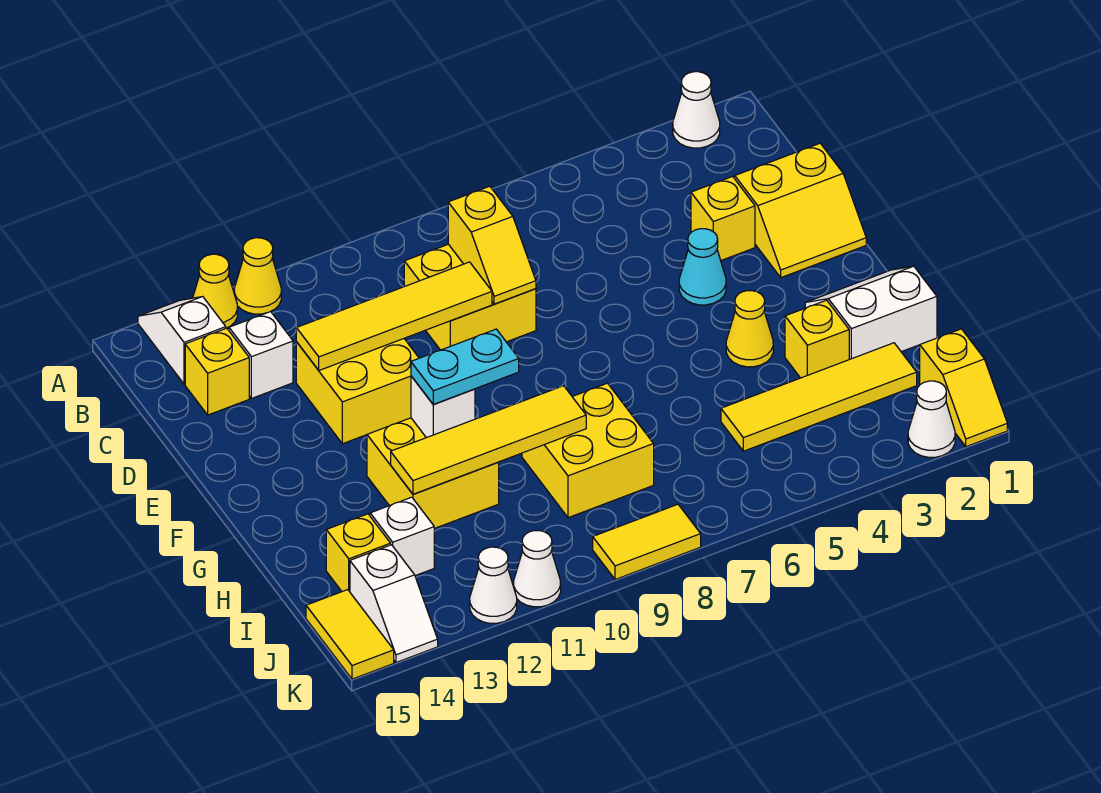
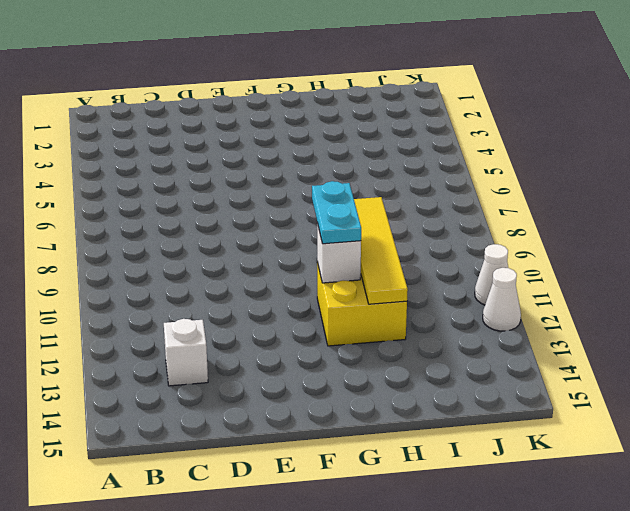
none -> white 1x1 cone [673,72,720,148]
none -> yellow 1x1 cone [234,238,281,314]
none -> yellow 1x1 cone [193,254,237,328]
none -> white 1x2 slope [138,297,226,384]

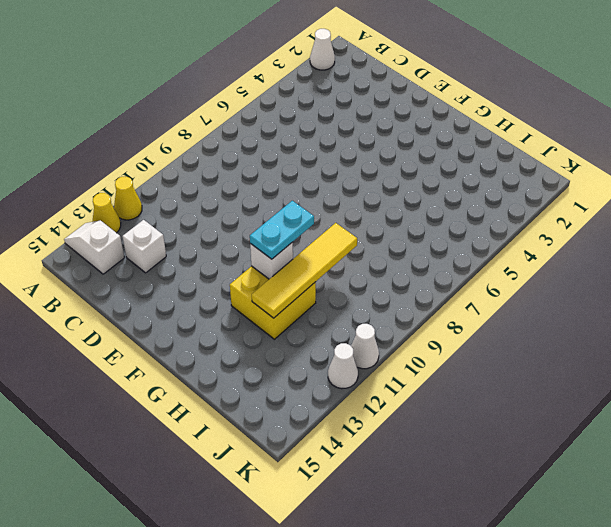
none -> yellow 2x2 brick [404,244,536,350]
none -> yellow 1x1 brick [185,328,249,415]
none -> yellow 2x2 slope [734,143,866,278]
none -> yellow 1x1 brick [691,177,755,260]

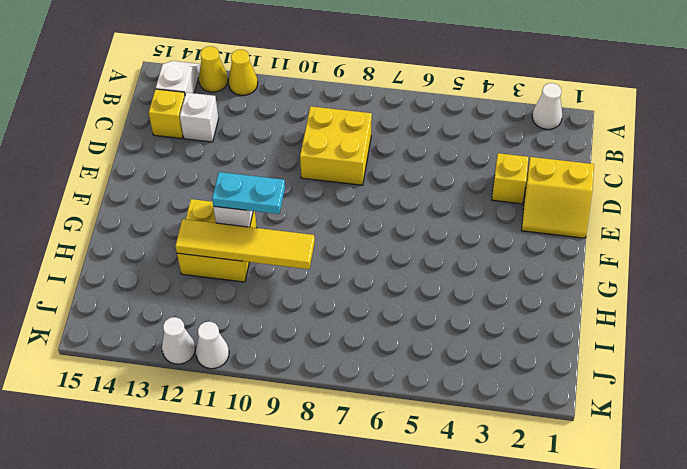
none -> yellow 2x2 brick [296,339,419,444]
none -> cyan 1x1 cone [679,229,726,305]
none -> white 2x2 slope [805,266,937,359]
none -> yellow 1x1 cone [726,291,773,367]

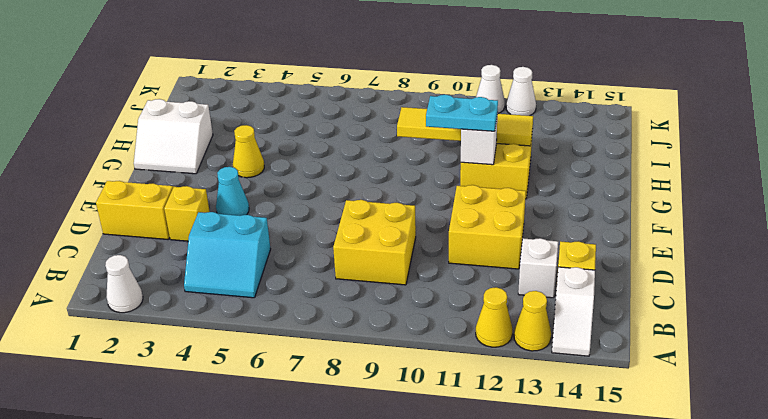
cyan 2x2 slope [184,212,271,298] -> none
none -> yellow 1x1 brick [785,300,849,378]
none -> yellow 2x2 brick [522,383,654,518]
none -> yellow 1x4 tile [721,343,917,451]
none -> white 1x1 brick [370,497,434,576]

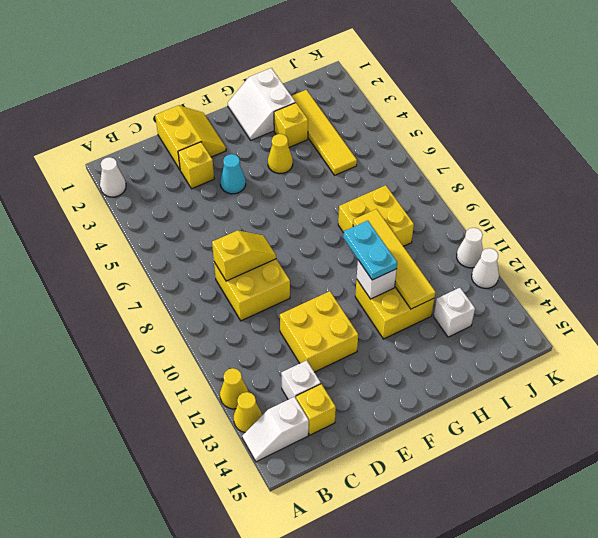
none -> yellow 1x1 brick [326,514,391,592]
none -> yellow 1x2 slope [920,329,1007,447]
none -> white 1x2 slope [350,545,438,662]
none -> yellow 1x2 tile [306,590,394,679]

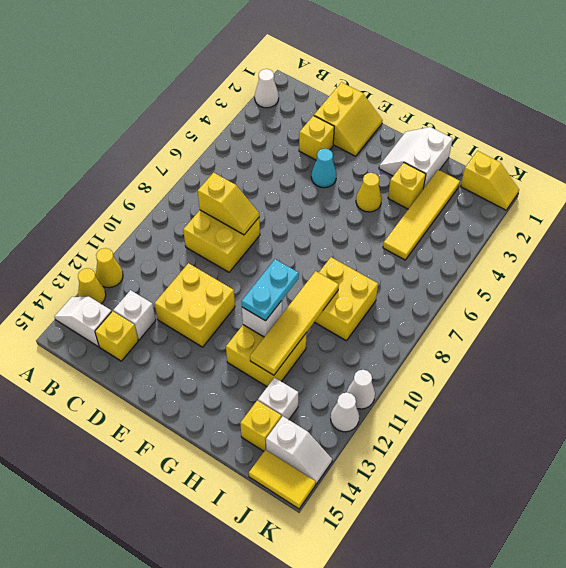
none -> white 1x1 cone [908,381,955,457]
none -> yellow 1x2 tile [593,504,701,580]
none -> yellow 1x4 tile [296,262,492,370]

